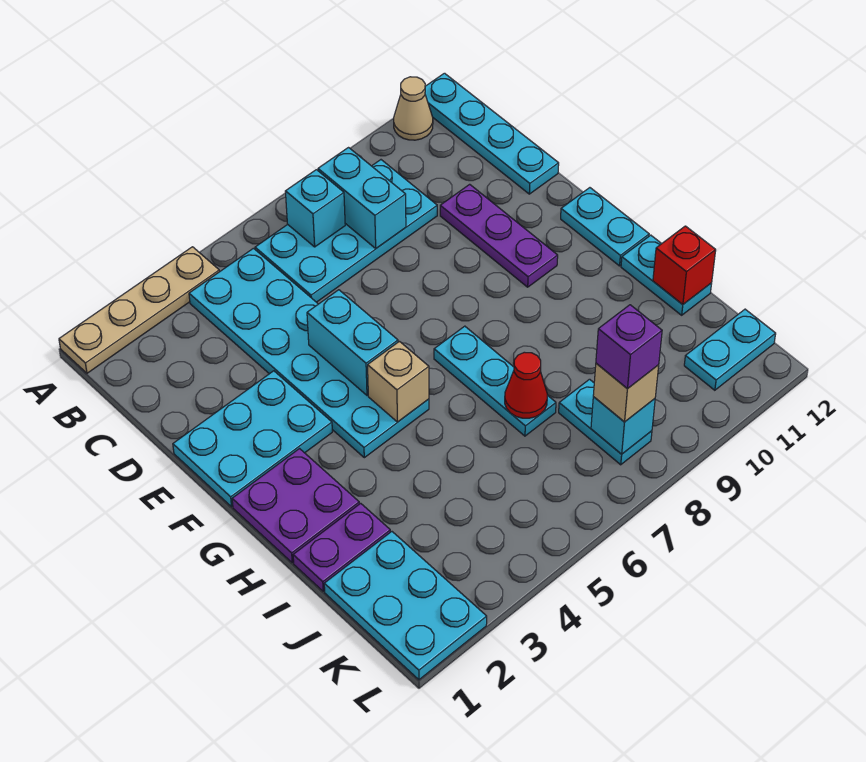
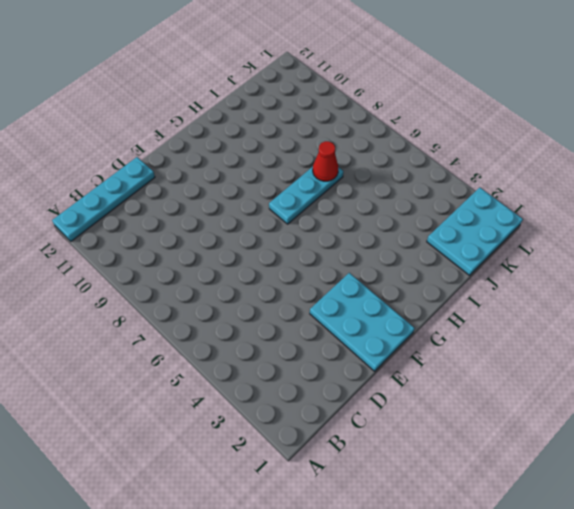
none -> tan 1x4 plate [59,247,219,373]
none -> tan 1x1 cone [394,77,433,140]
none -> cyan 2x6 plate [189,248,429,458]

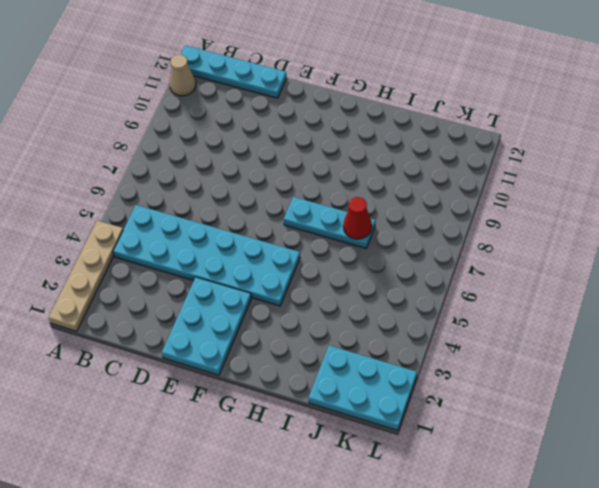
none -> cyan 2x4 plate [255,160,437,302]
none -> purple 1x3 plate [440,184,558,287]
none -> cyan 1x2 plate [561,188,649,266]

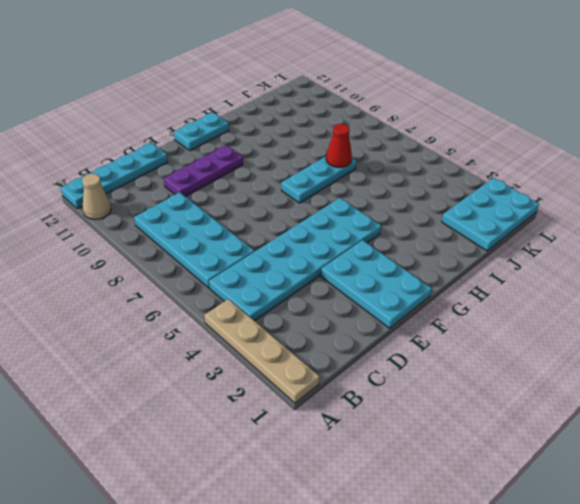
none -> purple 2x2 plate [232,449,359,563]
none -> cyan 1x2 plate [621,235,712,315]
none -> purple 1x2 plate [293,503,390,591]

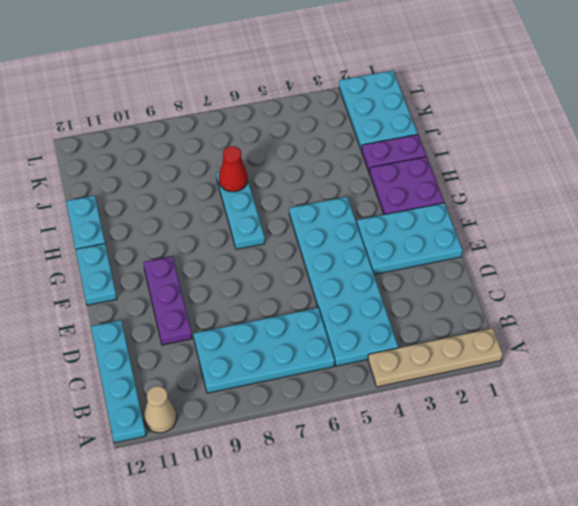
none -> cyan 1x2 plate [559,379,652,465]
none -> cyan 1x2 plate [684,309,776,390]
none -> cyan 1x1 brick [285,170,345,247]

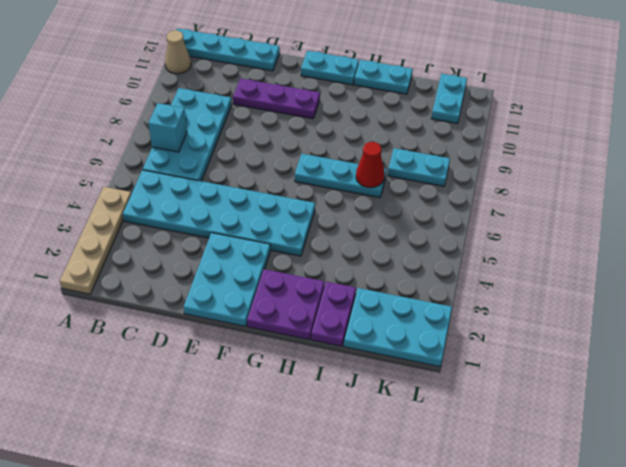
none -> cyan 1x2 brick [318,148,406,248]
none -> cyan 1x2 brick [307,290,398,395]
none -> tan 1x1 brick [368,341,429,422]

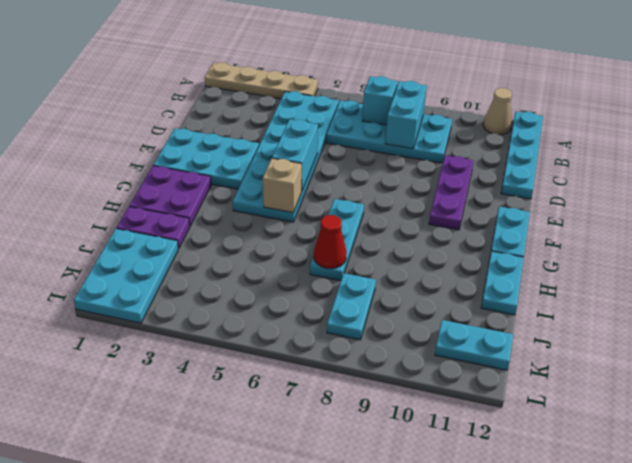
none -> red 1x1 brick [653,226,716,305]
none -> cyan 1x1 brick [591,397,655,454]
none -> tan 1x1 brick [593,363,659,422]

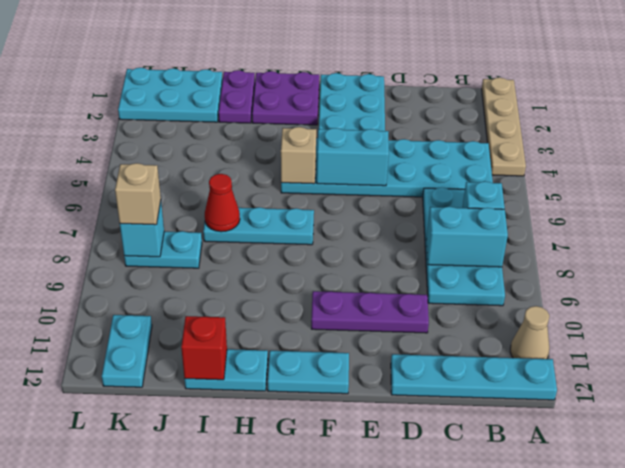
none -> purple 1x1 brick [596,305,662,389]

